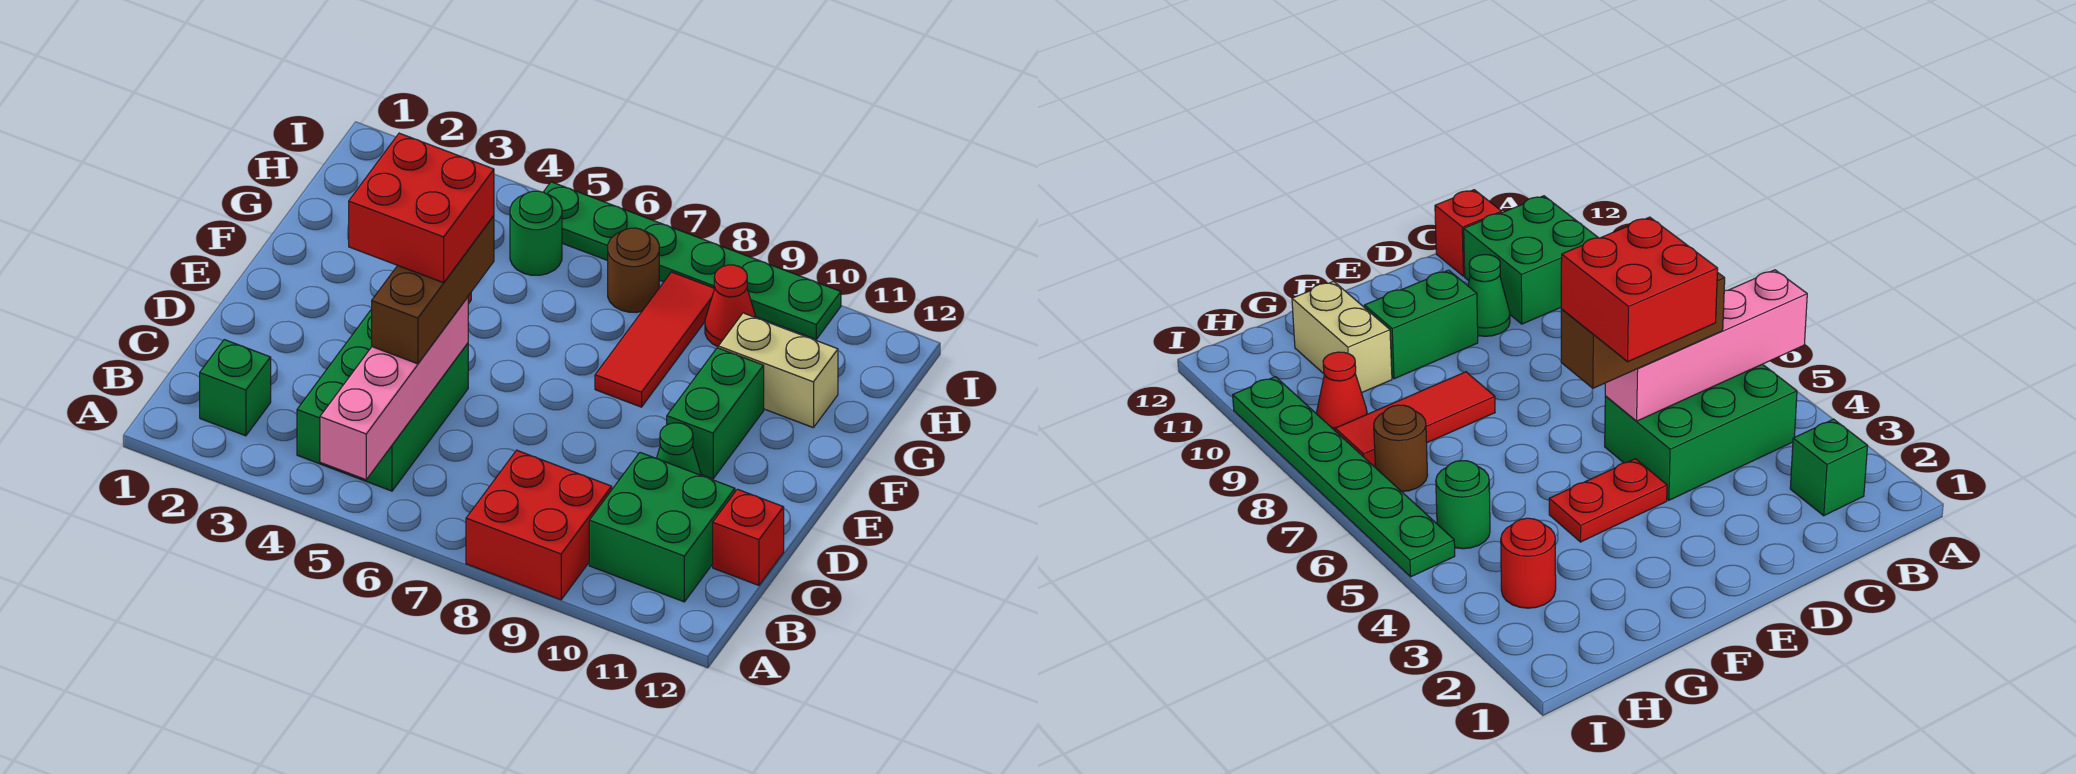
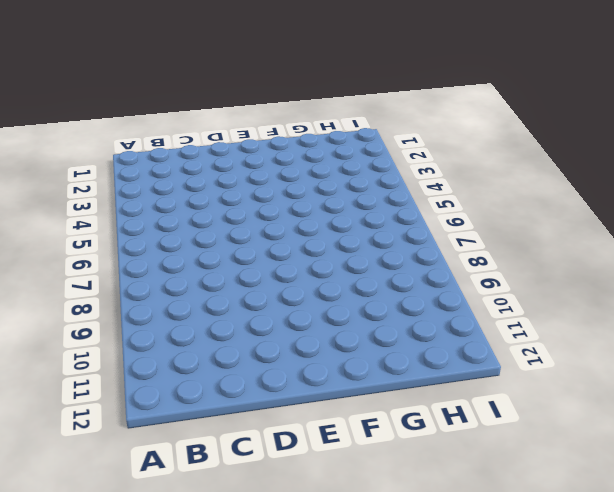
none -> red 2x2 brick [466,450,612,600]
none -> green 1x1 brick [200,340,271,436]
none -> green 2x3 brick [297,309,468,491]

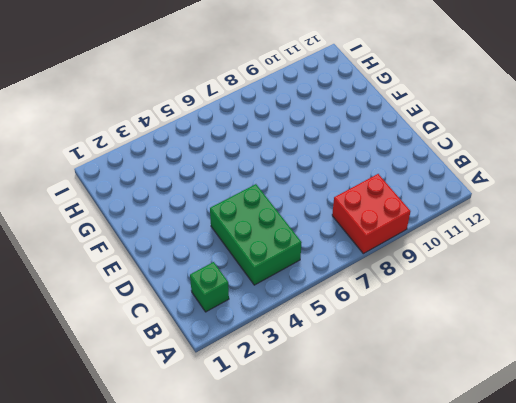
none -> green 2x2 brick [589,453,735,602]
none -> red 1x1 brick [713,489,784,585]
none -> green 1x1 cone [657,423,701,475]

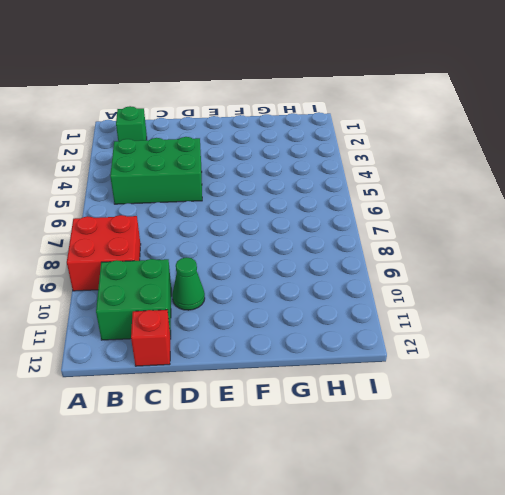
none -> red 1x2 plate [1549,459,1667,542]
none -> green 1x2 brick [667,348,764,479]
none -> red 1x3 tile [595,272,715,407]

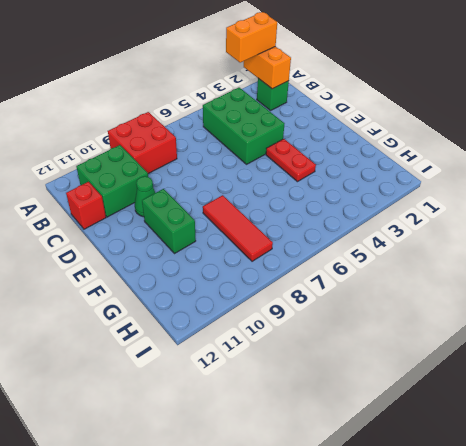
orange 1x2 brick [244,47,291,89] -> none
orange 1x2 brick [226,12,277,63] -> none
none -> tan 1x2 brick [718,313,838,428]
none -> red 1x1 round brick [1501,518,1556,608]
none -> green 1x1 round brick [510,191,562,275]

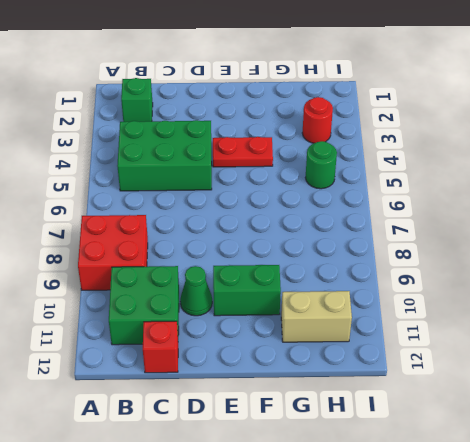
tan 1x2 brick [281,291,352,342] -> tan 1x2 brick turned to [718,313,838,428]
none -> red 1x3 tile [595,272,715,407]
none -> brown 1x1 round brick [608,228,659,312]
none -> red 1x1 cone [705,265,756,347]

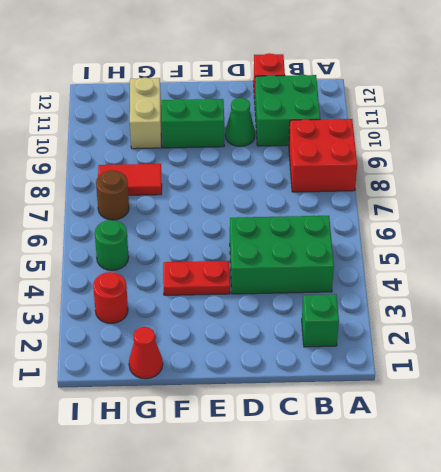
red 1x1 cone [129,327,163,379] -> red 1x1 cone moved to [705,265,756,347]
red 1x2 tile [98,164,162,195] -> red 1x3 tile [595,272,715,407]
none -> green 1x6 plate [544,182,841,339]
none -> pink 1x4 brick [320,297,468,480]
none -> brown 1x3 brick [372,216,494,364]

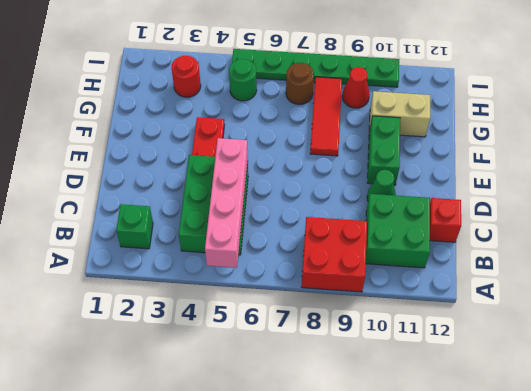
none -> brown 1x3 brick [372,216,494,364]
none -> red 2x2 brick [349,133,494,283]

